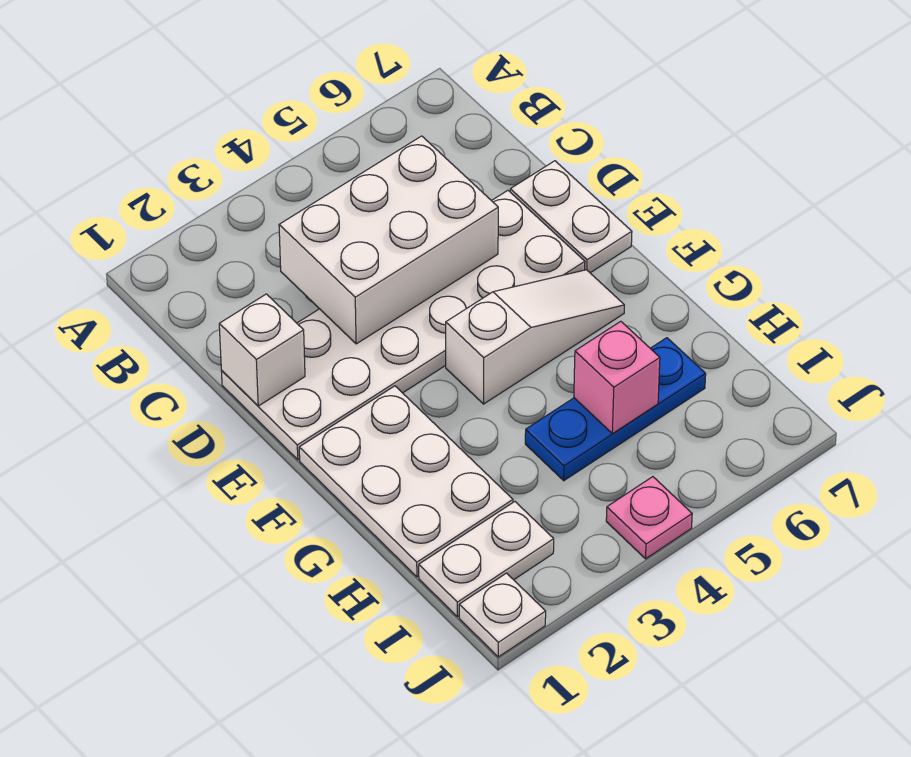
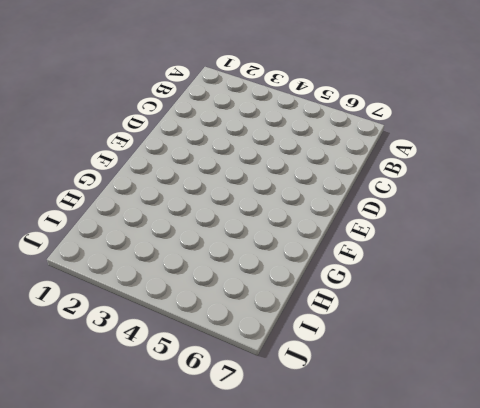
none -> white 2x6 plate [221,190,585,460]
none -> white 1x2 plate [510,161,632,273]

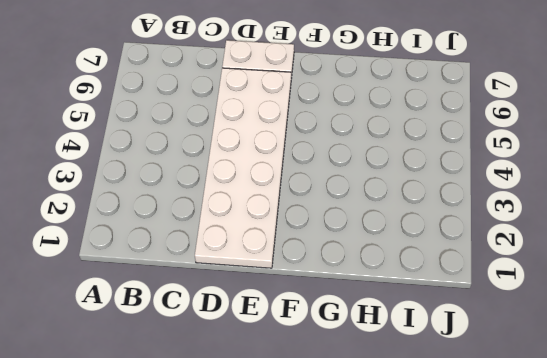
none -> white 2x3 plate [299,386,513,577]
none -> white 1x3 slope [446,270,624,404]

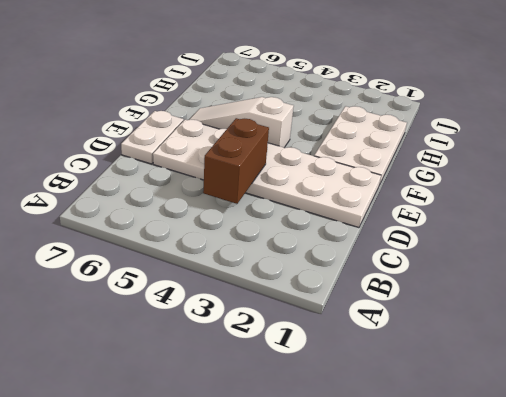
brown 1x2 brick [203,118,269,204] -> white 2x3 brick [279,136,498,344]
none -> blue 1x3 plate [525,338,706,481]
none -> white 1x2 plate [419,502,554,617]

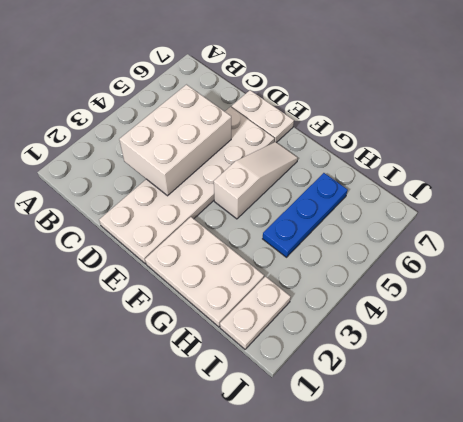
none -> white 1x1 plate [459,573,546,657]
none -> pink 1x1 plate [606,477,692,559]

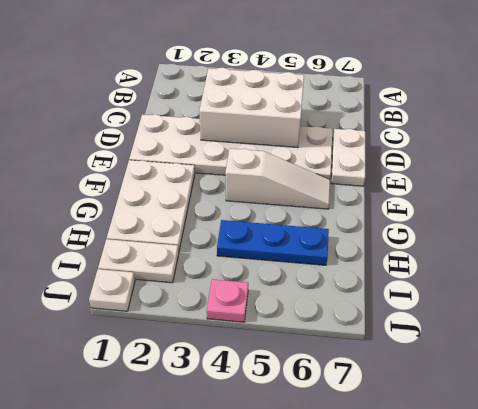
none -> white 1x1 brick [219,294,305,406]
none -> pink 1x1 brick [574,321,660,434]

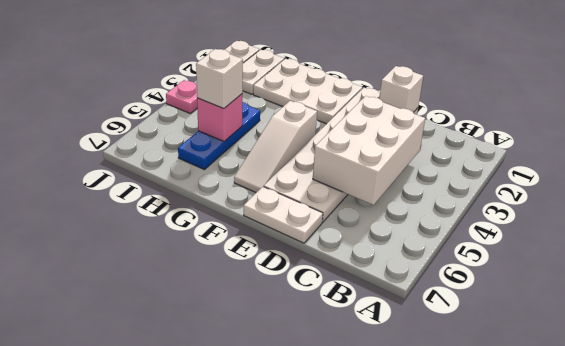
white 1x1 brick [196,49,243,109] -> none

